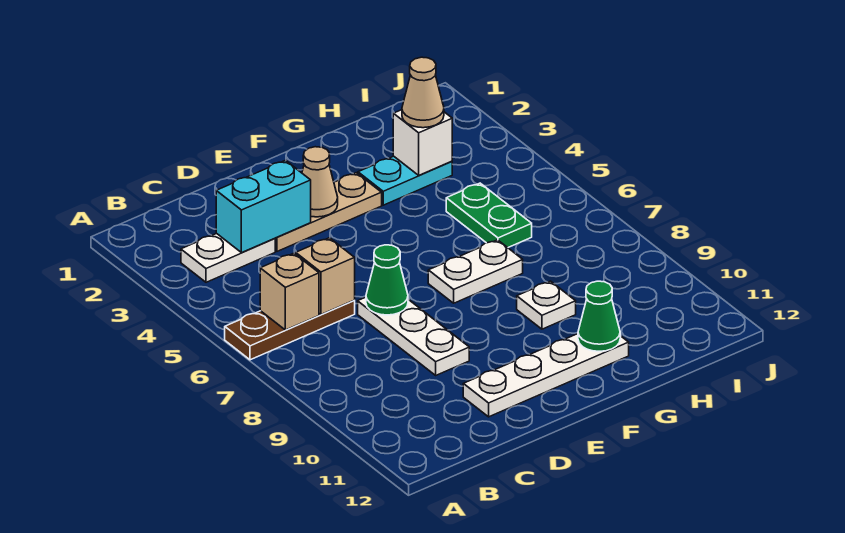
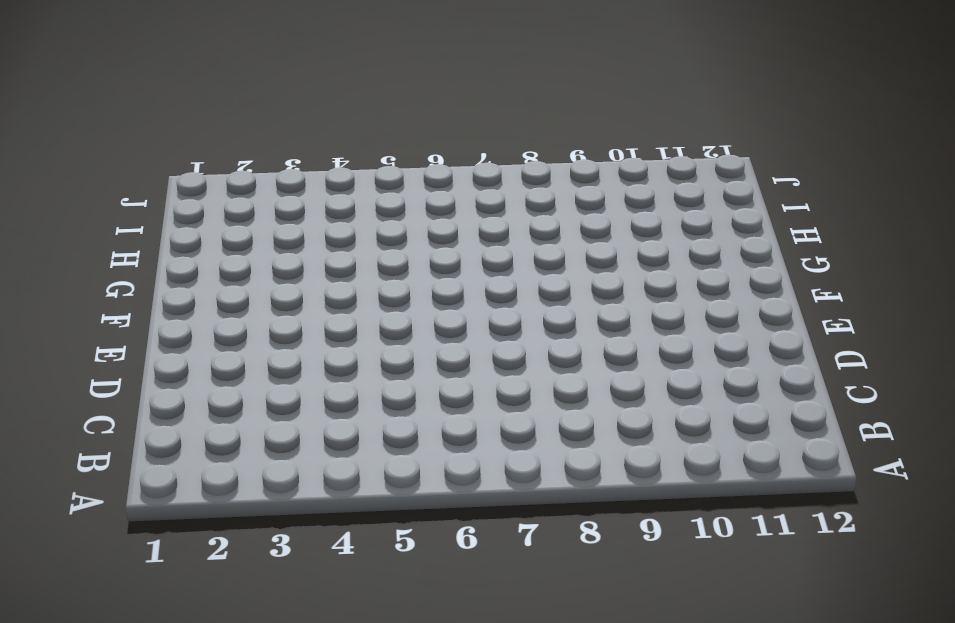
none -> brown 1x3 plate [225,301,355,360]
none -> white 1x2 plate [181,233,275,282]
none -> tan 1x3 plate [275,173,382,251]

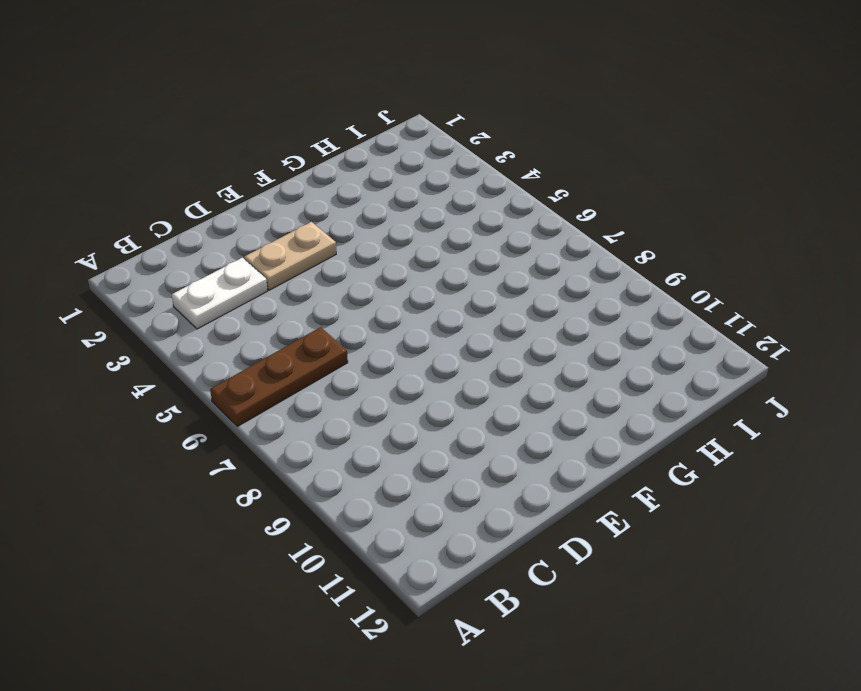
tan 1x2 plate [244,222,336,290] -> tan 1x3 plate [275,173,382,251]
none -> white 1x3 plate [358,297,469,375]
none -> white 1x4 plate [463,334,629,417]
none -> white 1x2 plate [428,240,523,303]

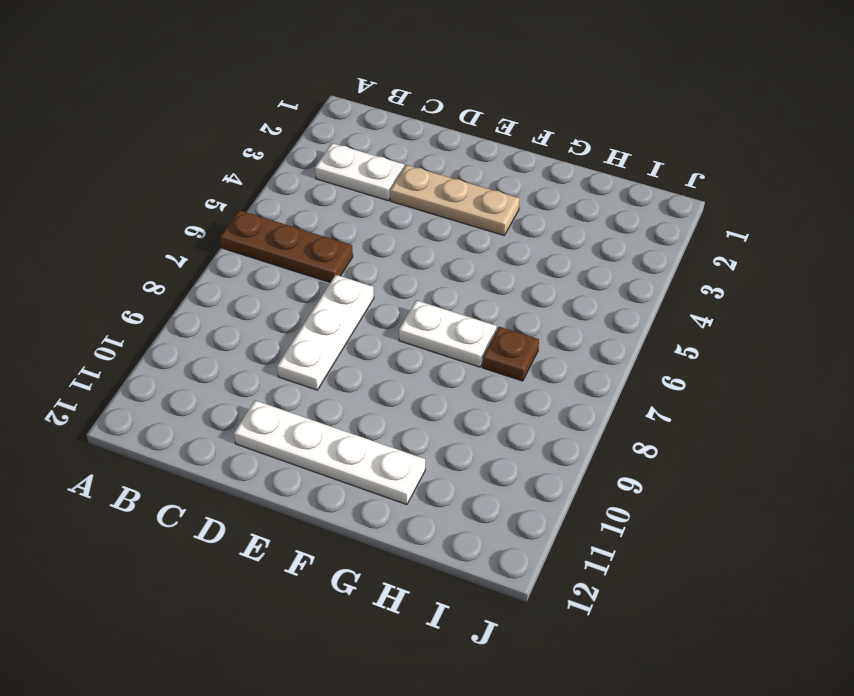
brown 1x1 plate [482,327,539,381] -> none
none -> cyan 1x2 plate [358,156,452,205]
none -> white 1x1 plate [517,281,576,329]
none -> green 1x2 plate [446,183,532,248]

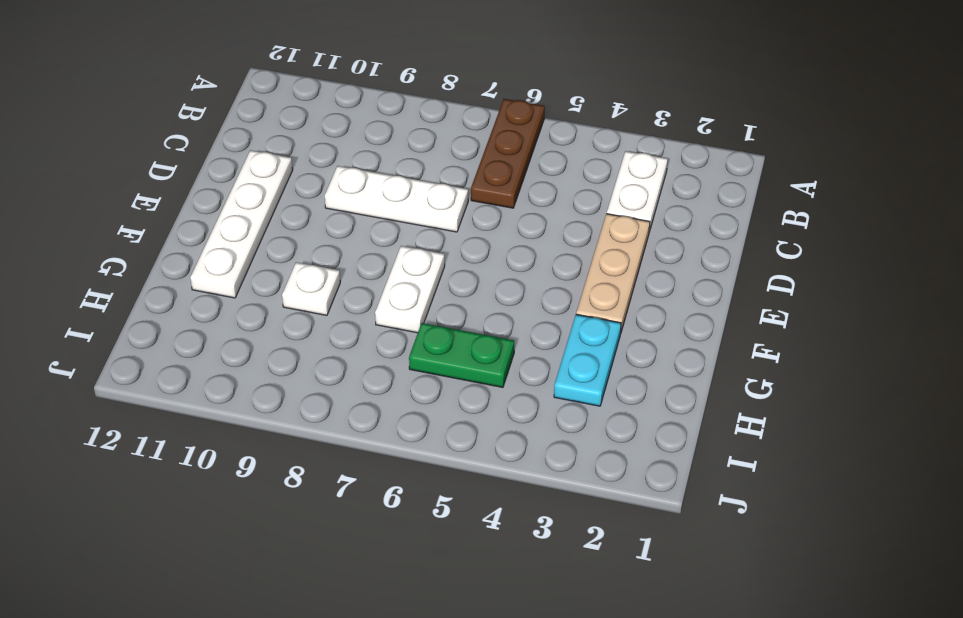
none -> tan 1x1 brick [260,253,319,330]
none -> cyan 1x2 brick [216,160,311,253]
none -> tan 1x1 brick [296,238,355,314]

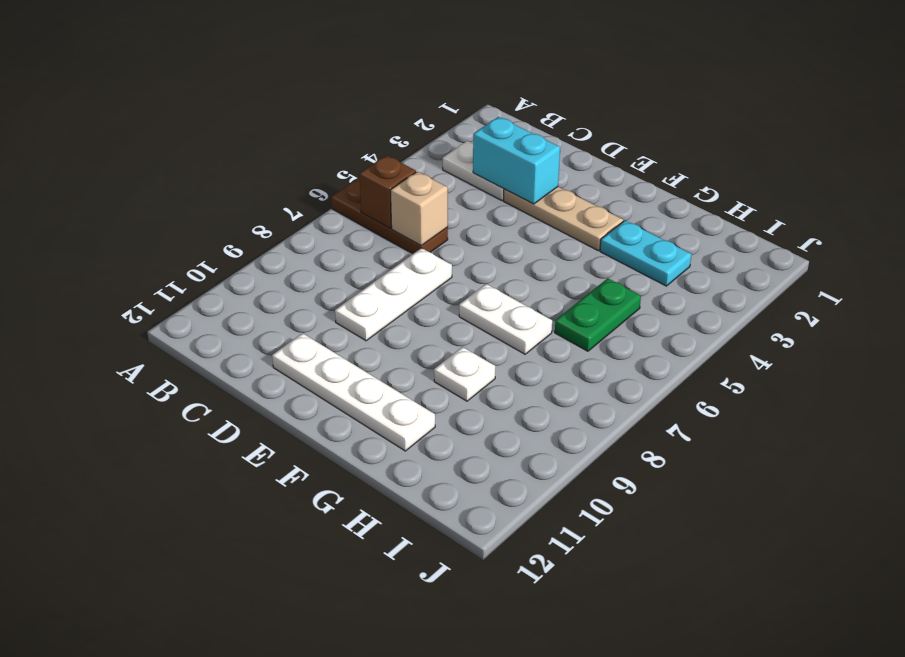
brown 1x1 brick [359,155,416,228] -> tan 1x1 brick [260,253,319,330]
none -> green 1x1 cone [366,245,408,315]
none -> tan 1x1 cone [302,147,338,217]
none -> green 1x1 cone [578,281,620,351]

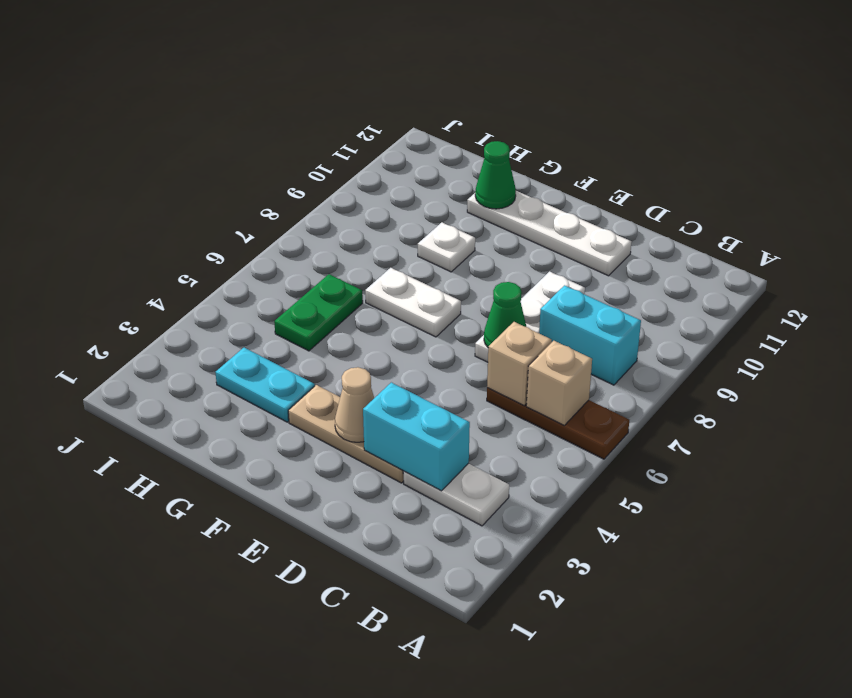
cyan 1x2 brick [539,285,641,385] -> none
none -> white 1x1 brick [393,110,452,175]
none -> tan 1x1 cone [402,57,444,128]

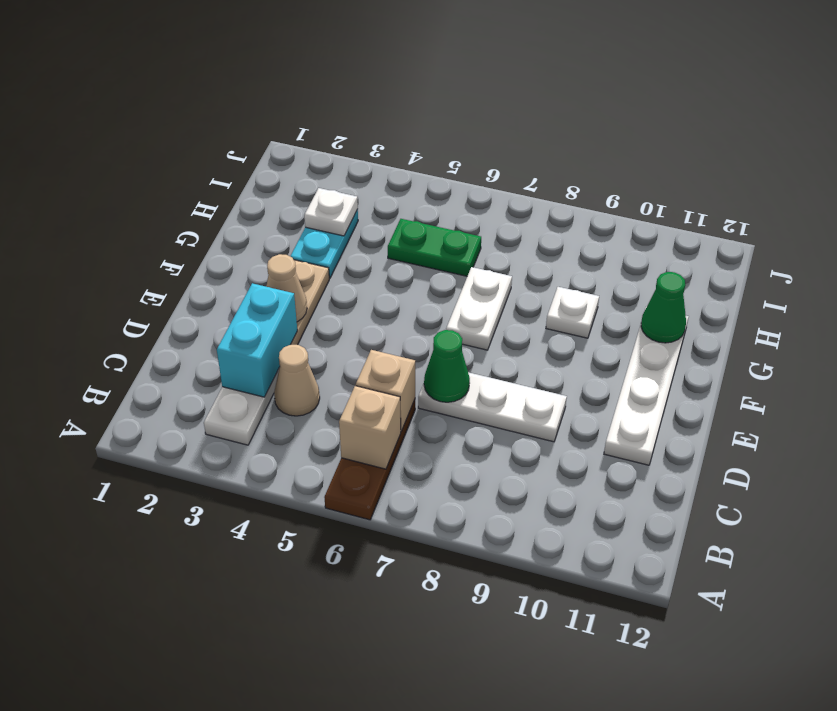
tan 1x1 cone [274,345,320,416] -> tan 1x1 cone moved to [402,57,444,128]
white 1x1 plate [304,188,358,236] -> white 1x1 brick [393,110,452,175]

